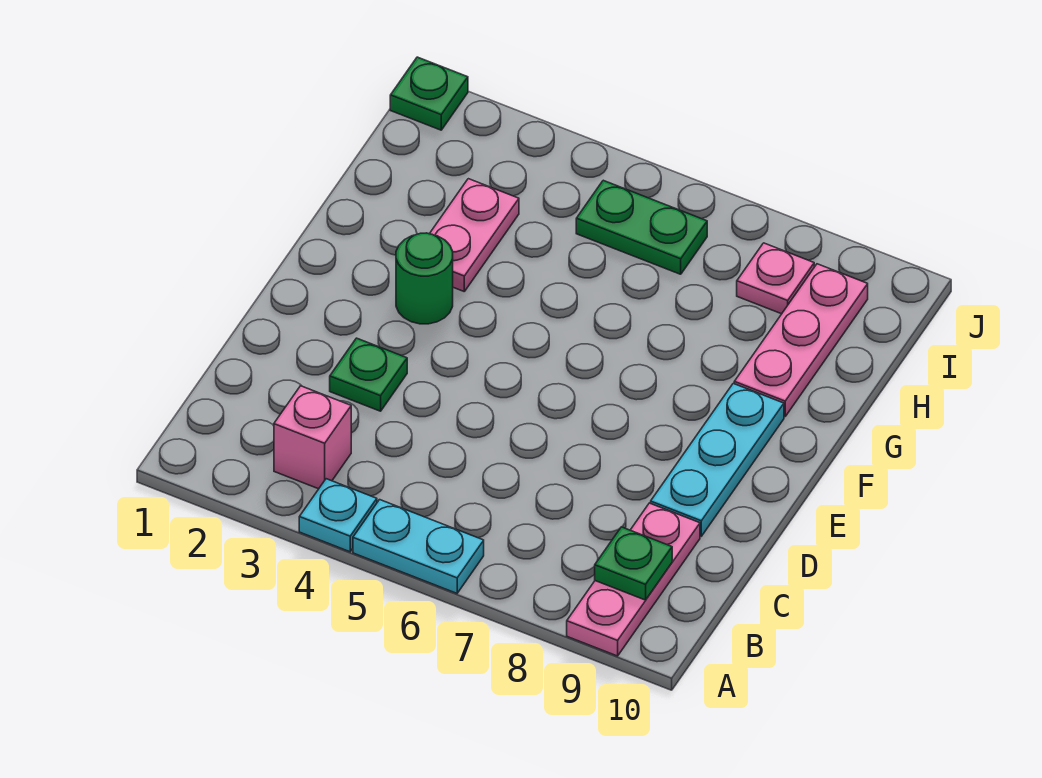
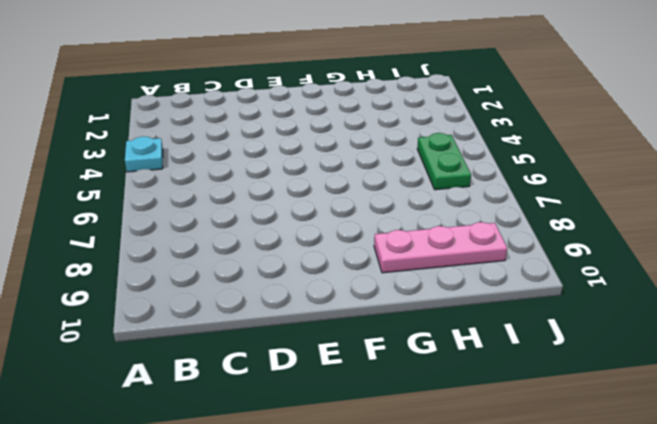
none -> cyan 1x2 plate [353,500,484,593]
none -> pink 1x3 plate [567,503,700,656]
none -> pink 1x1 brick [274,386,351,489]

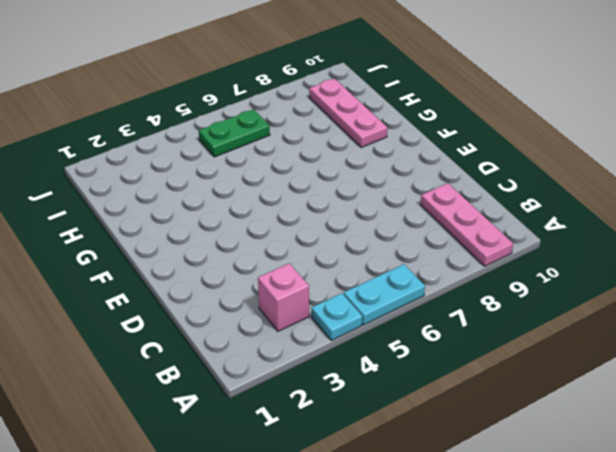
none -> green 1x1 plate [330,338,407,411]
none -> cyan 1x3 plate [651,384,784,536]
none -> green 1x1 round brick [396,233,453,324]

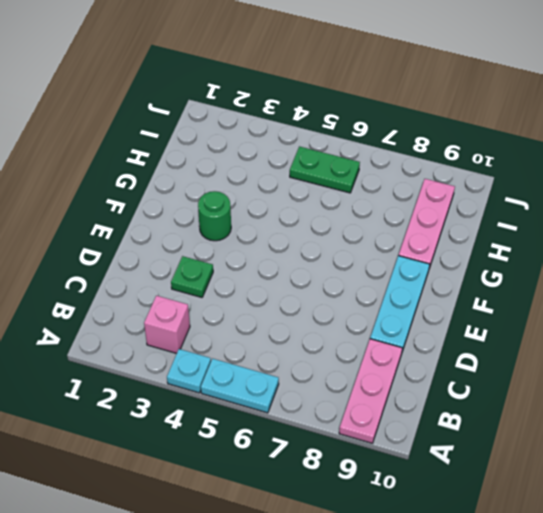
none -> pink 1x2 plate [430,179,519,291]
none -> pink 1x1 plate [737,243,814,314]
none -> green 1x1 plate [390,57,468,130]

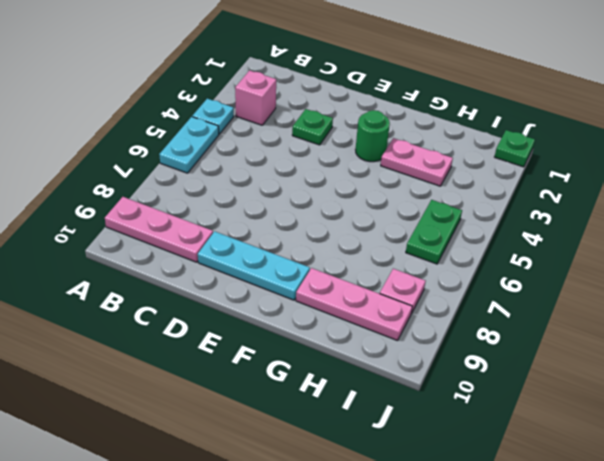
none -> green 1x1 plate [595,527,672,600]

